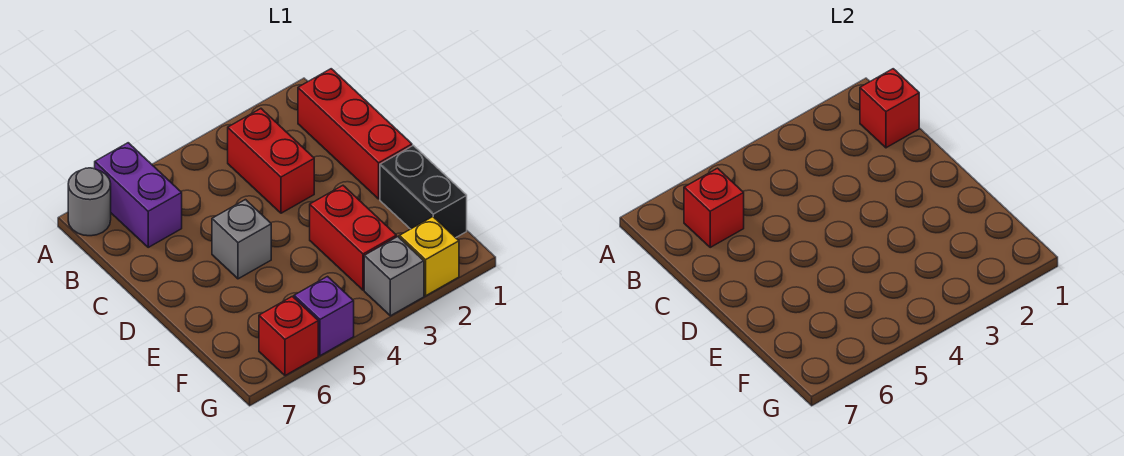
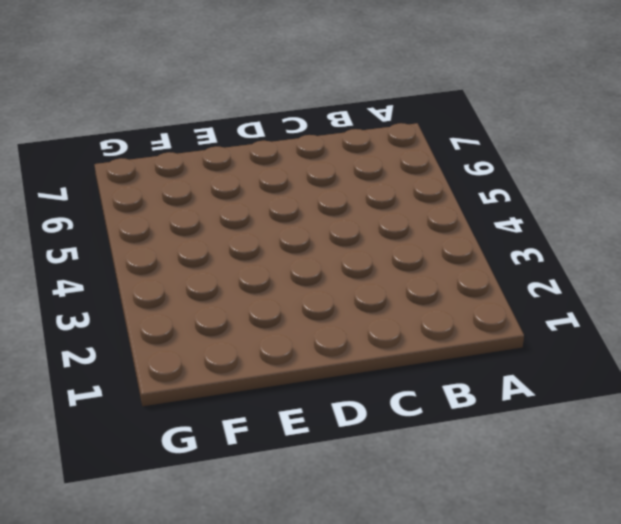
none -> purple 1x2 brick [95,143,182,247]
none -> grey 1x1 round brick [68,168,111,236]
none -> red 1x3 brick [298,69,412,199]

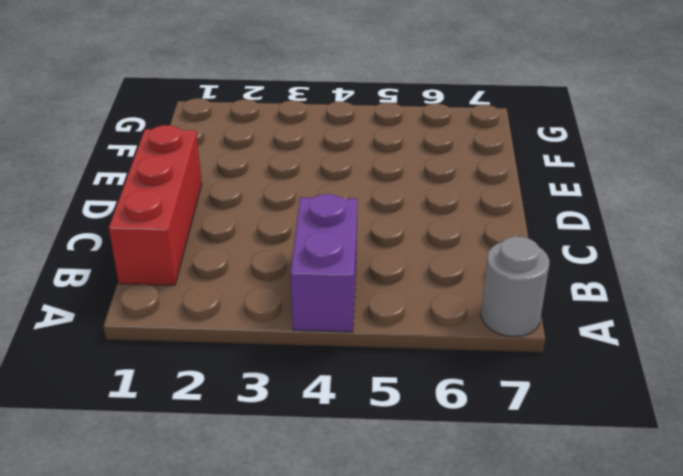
purple 1x2 brick [291,194,357,332] -> purple 1x2 brick moved to [95,143,182,247]
none -> red 1x2 brick [228,109,314,213]
none -> grey 1x1 brick [212,200,271,279]
none -> black 1x2 brick [380,145,467,238]

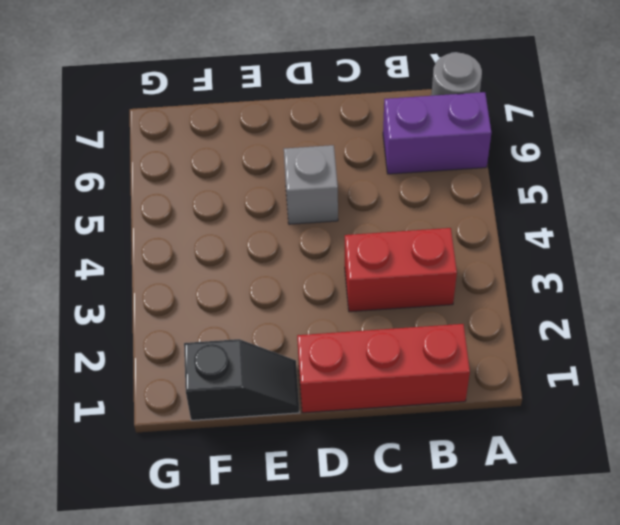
black 1x2 slope [184,339,299,420] -> black 1x2 brick [380,145,467,238]
none -> red 1x2 brick [310,186,396,290]
none -> yellow 1x1 brick [399,217,459,296]
none -> grey 1x1 brick [364,237,424,316]

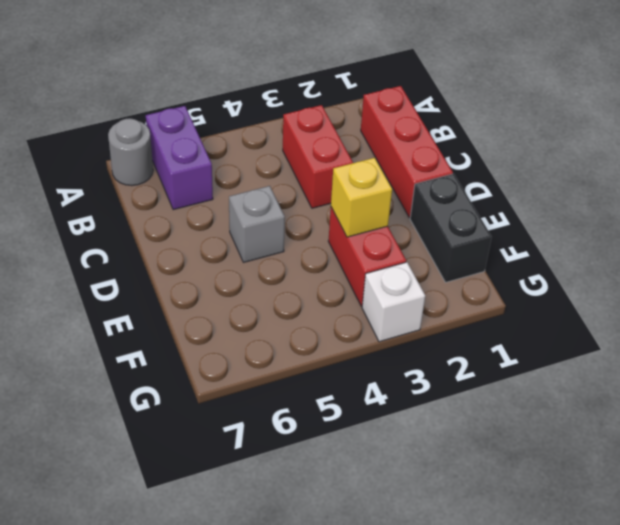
yellow 1x1 brick [331,158,392,237] -> yellow 1x1 brick moved to [399,217,459,296]
white 1x1 brick [362,262,425,342] -> grey 1x1 brick [364,237,424,316]
none -> purple 1x1 brick [294,277,354,356]
none -> red 1x1 brick [259,296,318,376]
none -> red 1x1 brick [860,69,919,148]

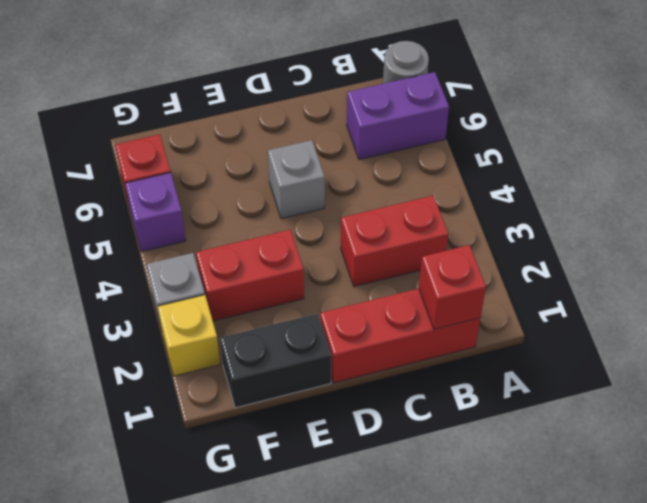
none -> red 1x1 brick [684,168,744,247]

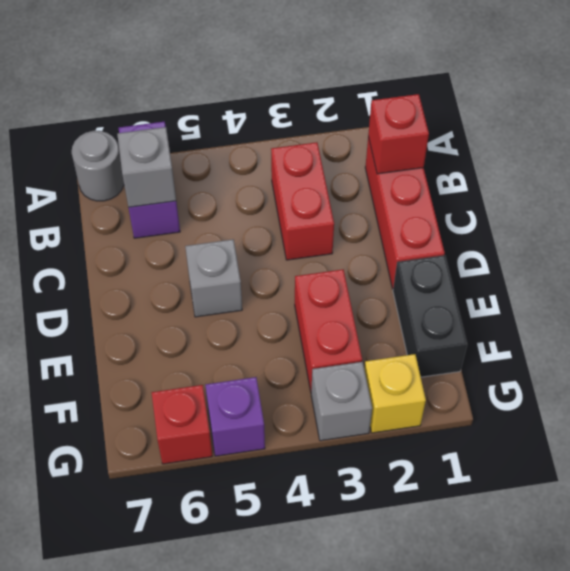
grey 1x1 brick [117,127,176,207] -> red 1x1 brick [684,168,744,247]

